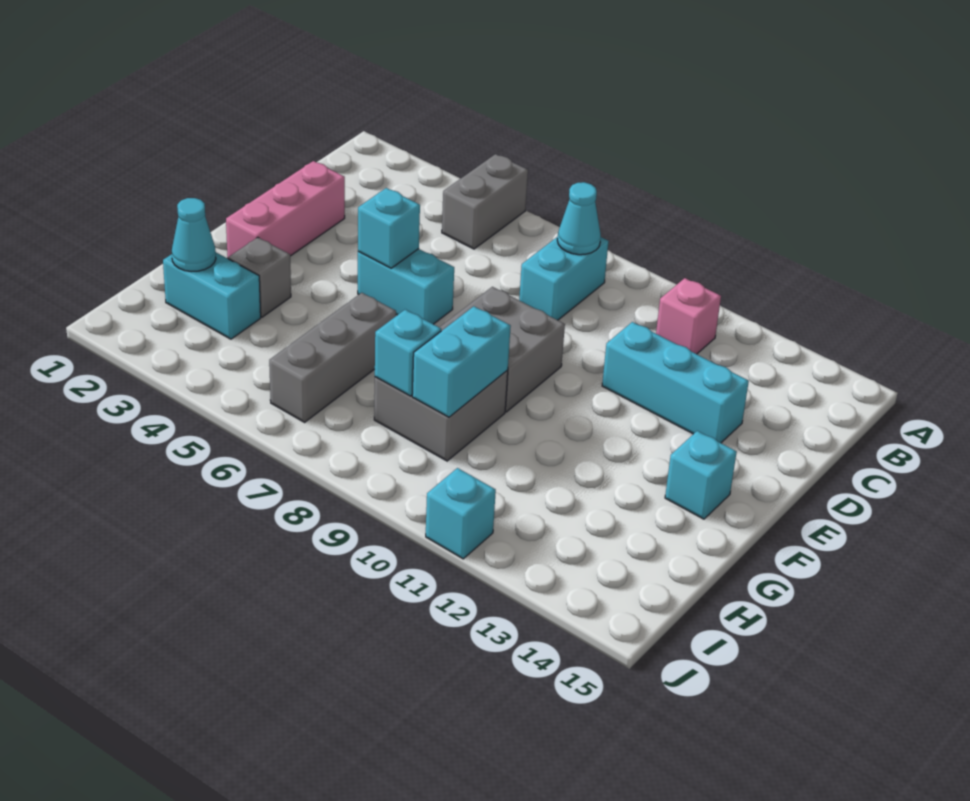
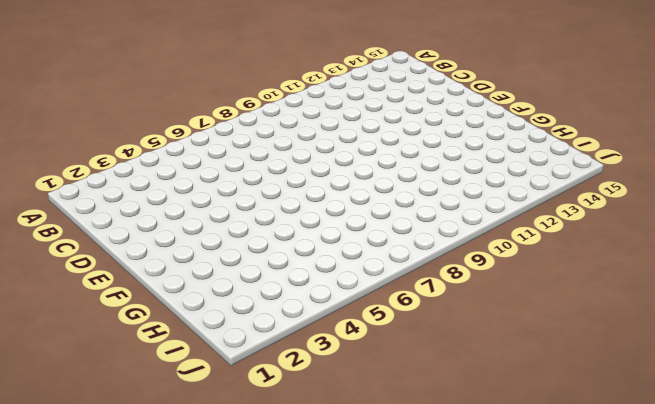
none -> grey 1x2 brick [442,154,528,249]
none -> cyan 1x2 brick [519,237,608,320]
none -> pink 1x1 brick [656,278,721,354]

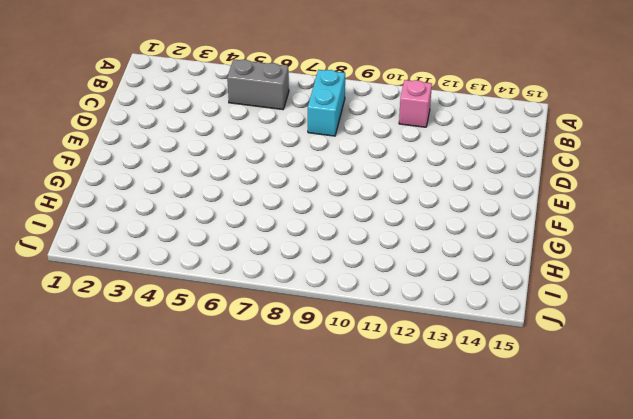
grey 1x2 brick [227,59,289,110] -> grey 1x2 brick turned to [442,154,528,249]
none -> pink 1x3 brick [226,161,345,257]
none -> cyan 1x3 brick [602,322,749,443]
none -> cyan 1x2 brick [358,249,454,324]

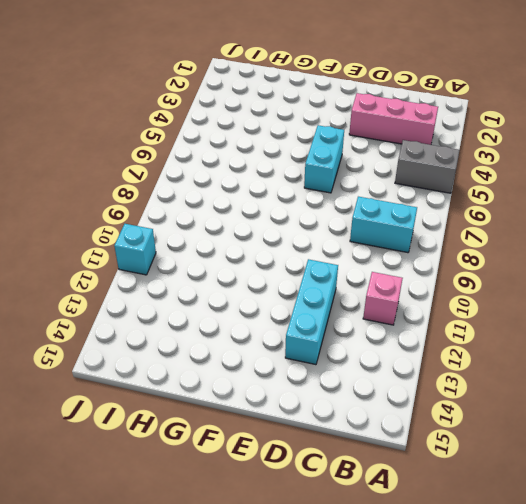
pink 1x3 brick [349,93,438,145] -> pink 1x3 brick moved to [226,161,345,257]
none -> grey 2x2 brick [440,287,565,412]
none -> cyan 1x1 brick [665,431,737,519]
none -> grey 1x1 brick [228,237,291,317]

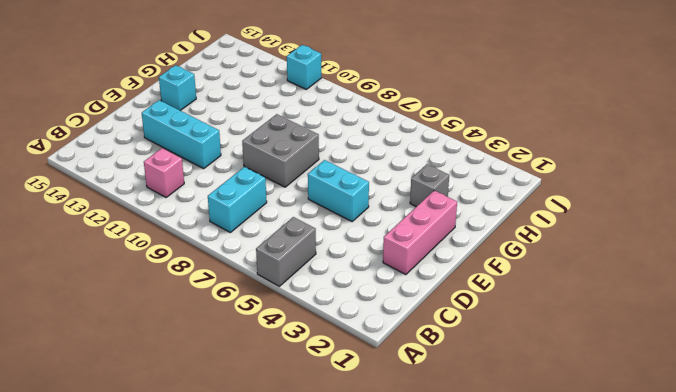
none -> grey 1x3 brick [269,293,396,422]
none -> grey 2x2 brick [374,370,508,461]
none -> cyan 1x2 brick [163,253,261,339]

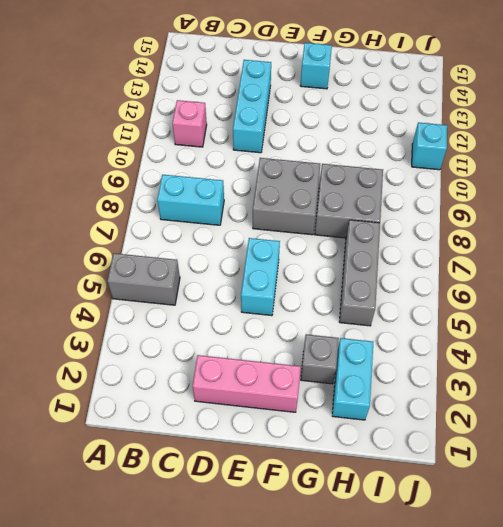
grey 1x3 brick [339,220,380,326] -> grey 1x3 brick turned to [269,293,396,422]
none -> cyan 1x1 cone [557,182,601,255]
none -> cyan 1x1 brick [358,188,420,268]
none -> cyan 1x2 brick [412,306,511,417]

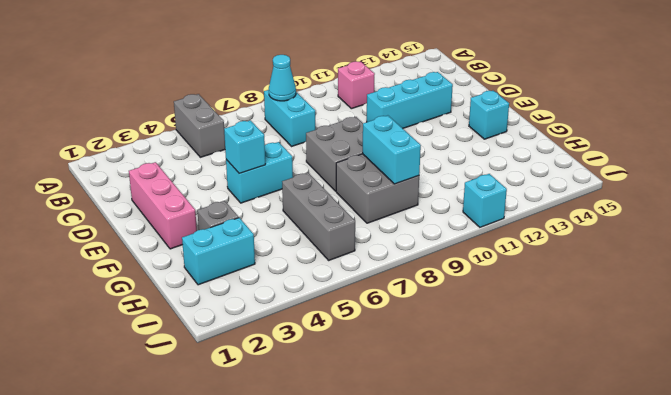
none -> cyan 1x1 cone [172,198,216,272]
none -> cyan 1x1 brick [375,309,441,396]

